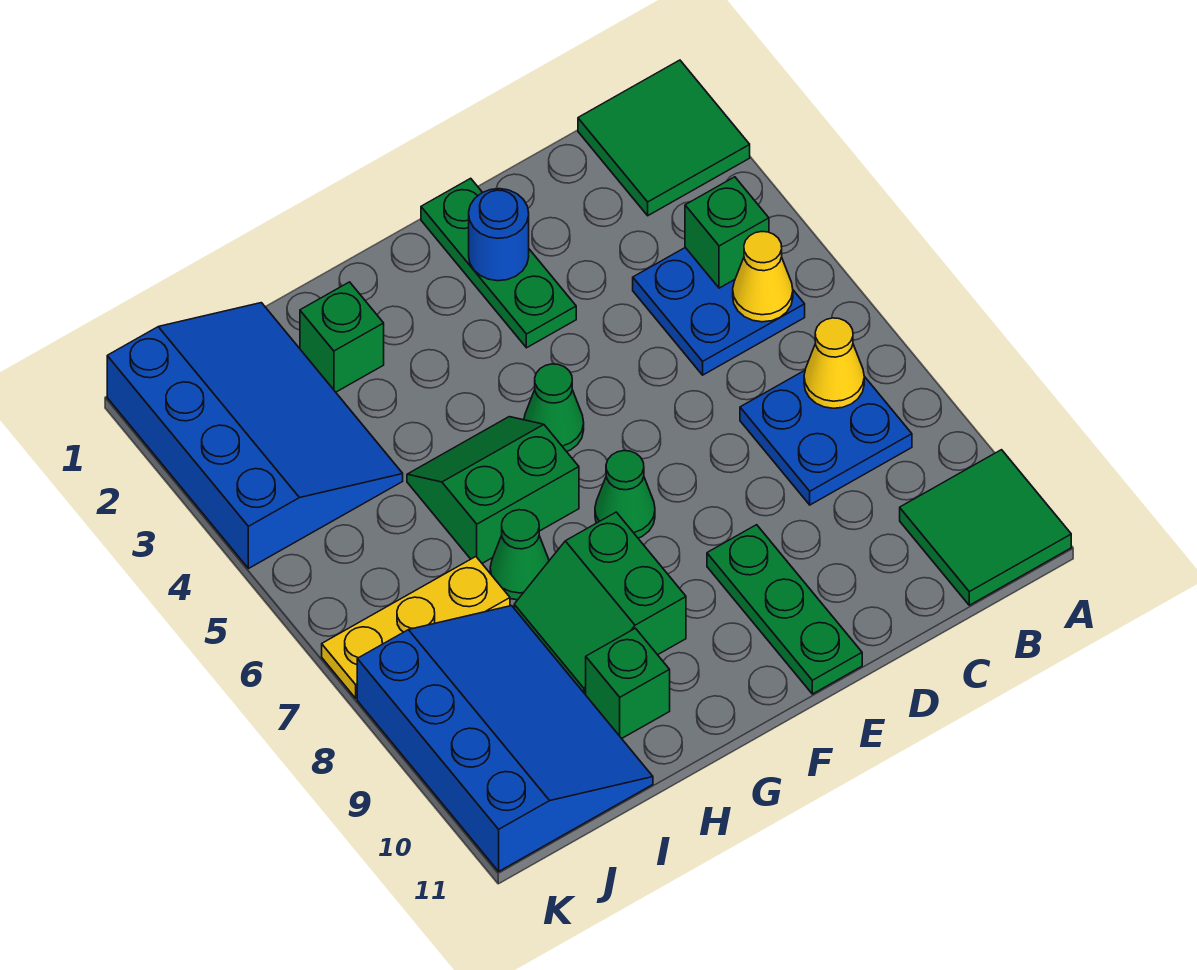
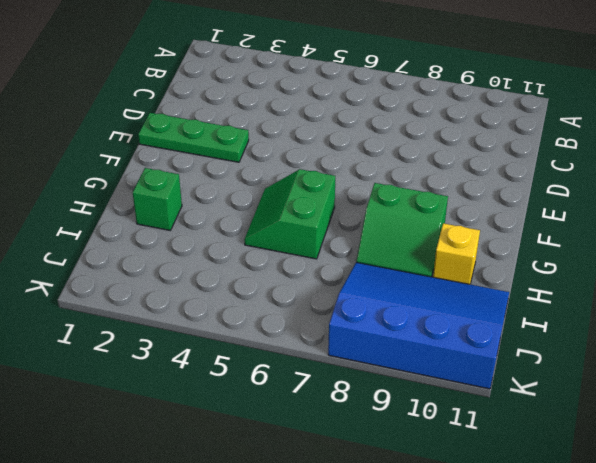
yellow 1x1 brick [433,223,480,284] -> green 1x1 brick [586,628,670,739]
none -> green 2x2 tile [578,60,750,216]
none -> green 2x2 tile [900,450,1071,605]
none -> blue 2x2 plate [633,248,805,375]

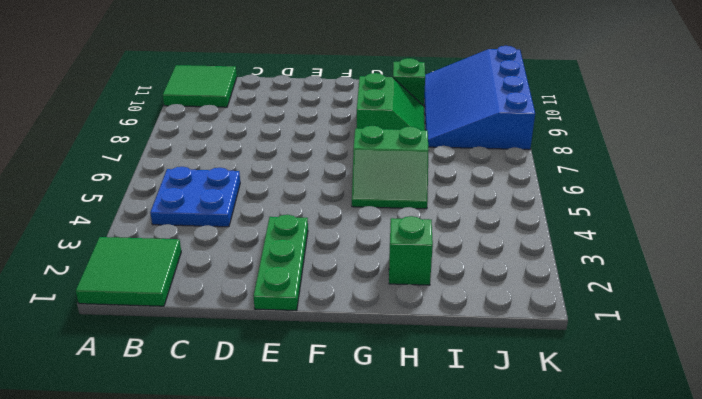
none -> blue 2x2 plate [740,371,912,505]
none -> green 1x3 plate [707,525,862,694]
none -> green 1x1 cone [524,364,584,452]

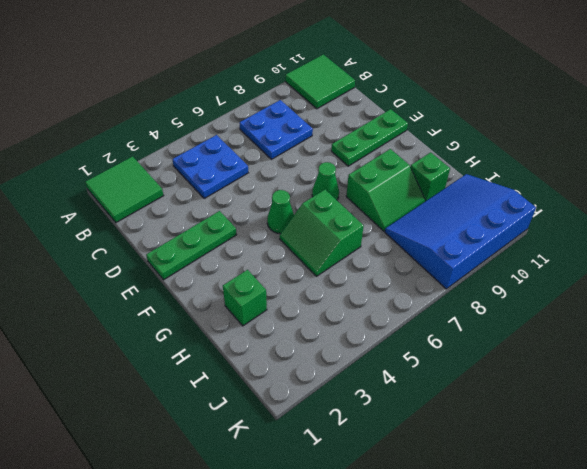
none -> green 1x1 cone [490,510,549,600]
none -> blue 3x4 slope [107,303,403,569]
none -> yellow 1x3 plate [322,557,510,698]

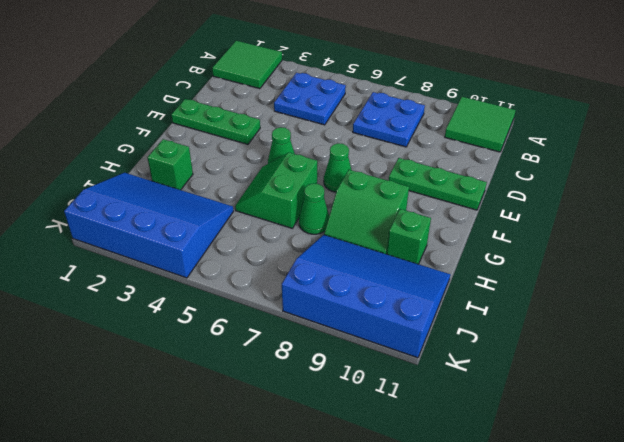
none -> yellow 1x3 plate [322,557,510,698]
none -> green 1x1 brick [685,177,769,288]
none -> yellow 1x1 cone [733,232,793,322]

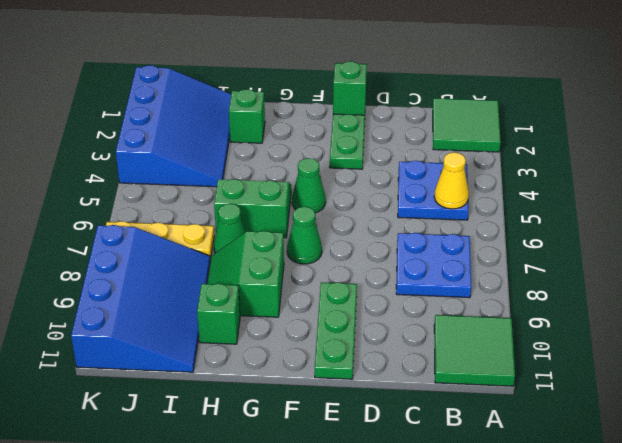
green 1x1 brick [333,61,367,115] -> green 1x1 brick moved to [685,177,769,288]
none -> yellow 1x1 cone [804,318,864,408]
none -> blue 1x1 round brick [469,189,529,281]

